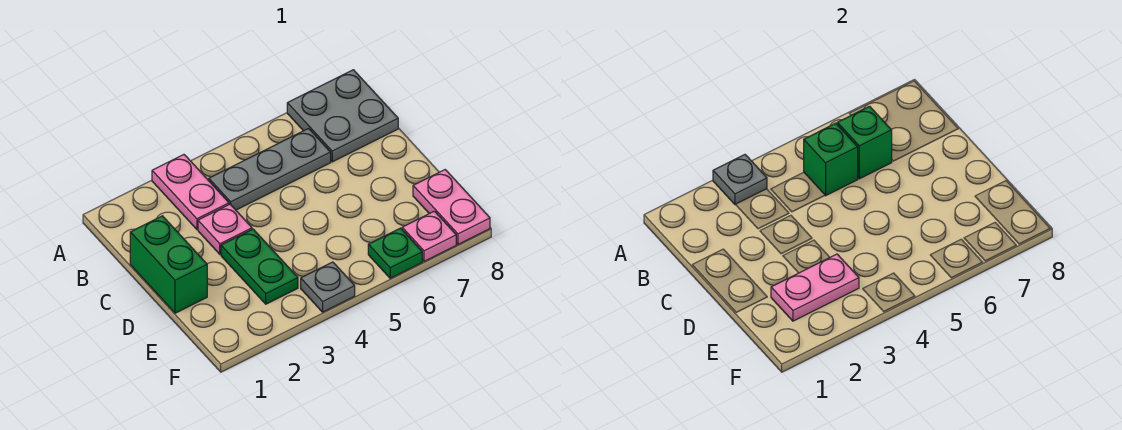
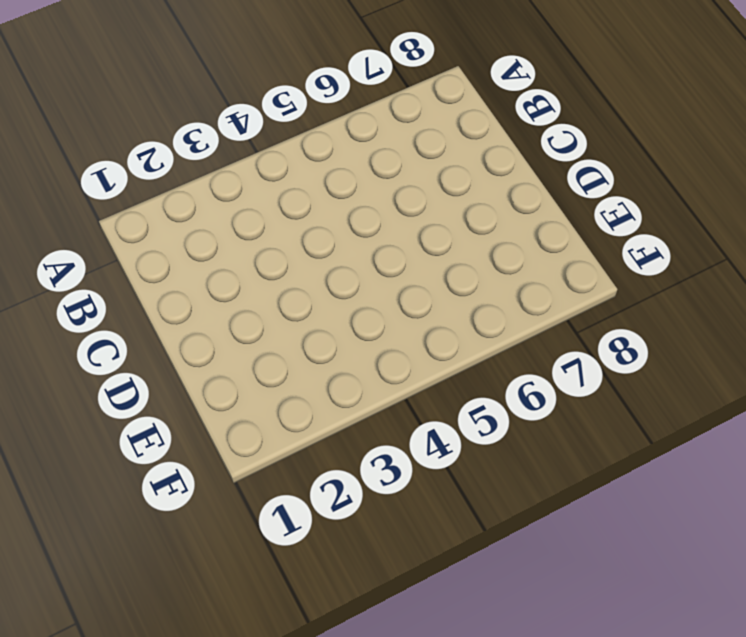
none -> pink 1x2 plate [152,155,229,229]
none -> grey 2x2 plate [287,70,398,162]
none -> grey 1x3 plate [209,129,331,210]

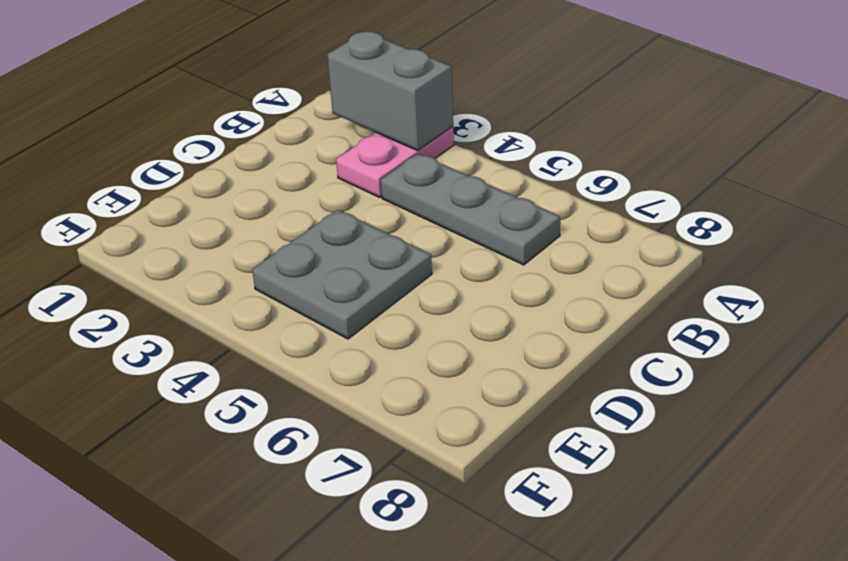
grey 1x2 brick [327,31,453,150] -> grey 1x1 plate [713,155,767,205]
grey 2x2 plate [252,210,432,339] -> grey 2x2 plate moved to [287,70,398,162]
none -> green 1x2 brick [130,216,207,313]
none -> pink 1x1 plate [198,204,252,254]
none -> green 1x2 plate [221,229,298,304]

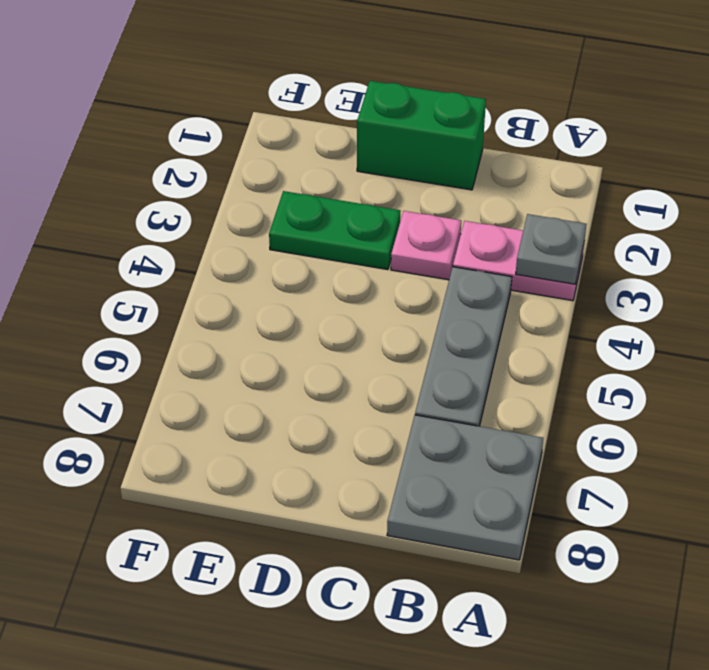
none -> pink 1x2 plate [413,170,490,244]
none -> grey 1x1 plate [301,262,355,312]
none -> green 1x1 plate [368,228,422,278]

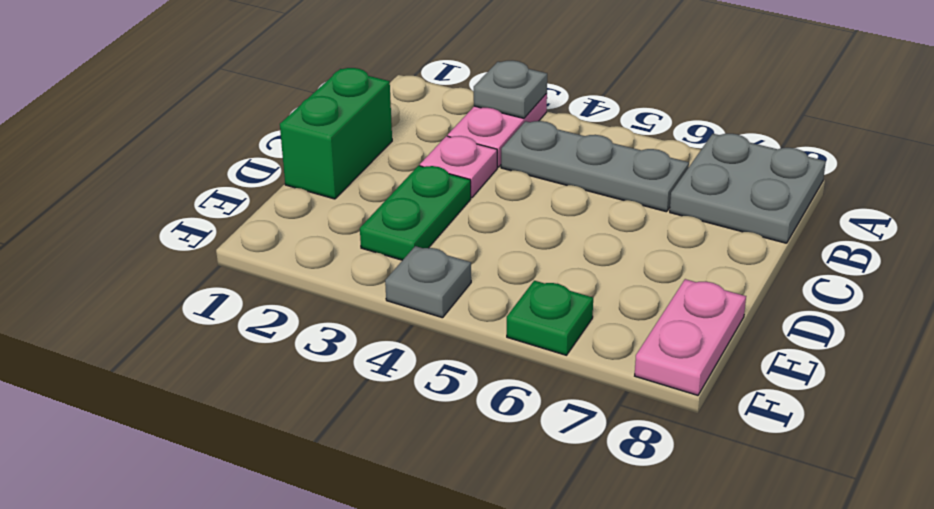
none -> pink 1x1 plate [402,211,456,261]
none -> green 1x1 brick [804,123,858,196]
none -> green 1x1 brick [837,106,892,179]

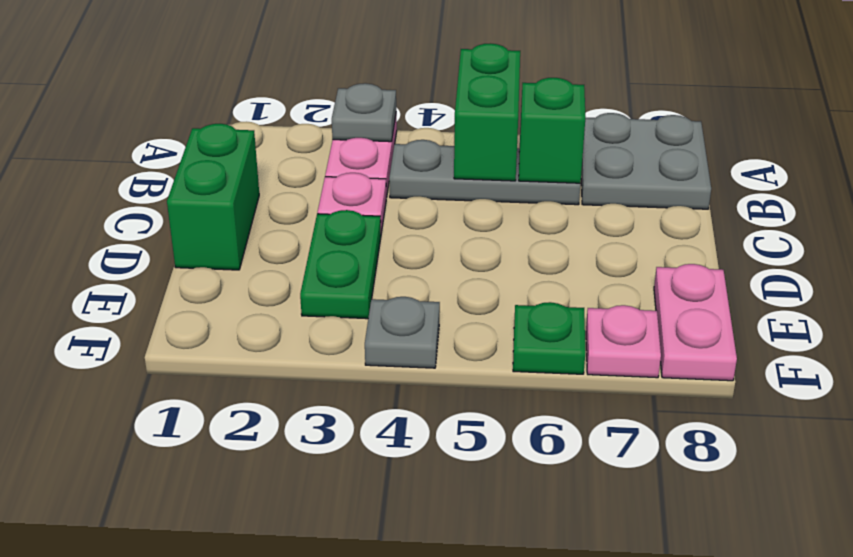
green 1x2 brick [454,43,520,181] -> green 1x1 brick [804,123,858,196]
none -> pink 1x2 plate [771,254,859,321]

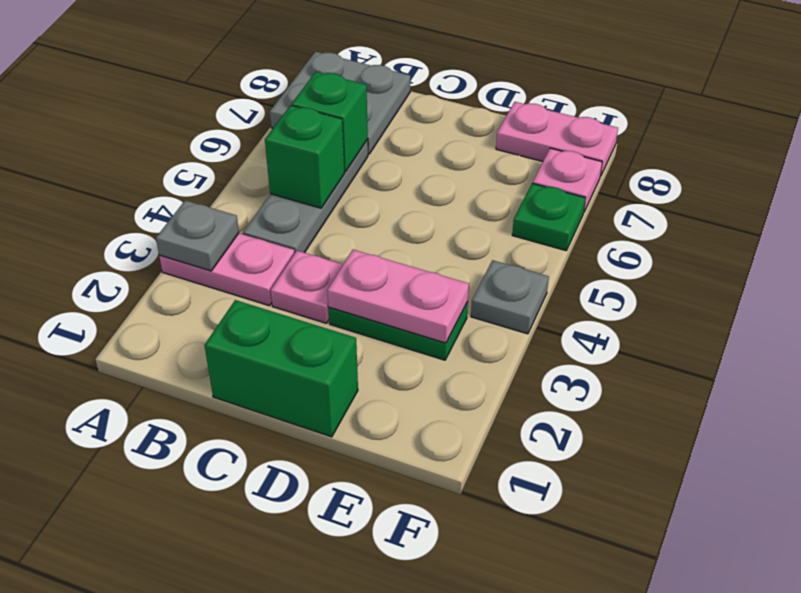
pink 1x2 plate [328,250,469,343] -> pink 1x2 plate turned to [771,254,859,321]

